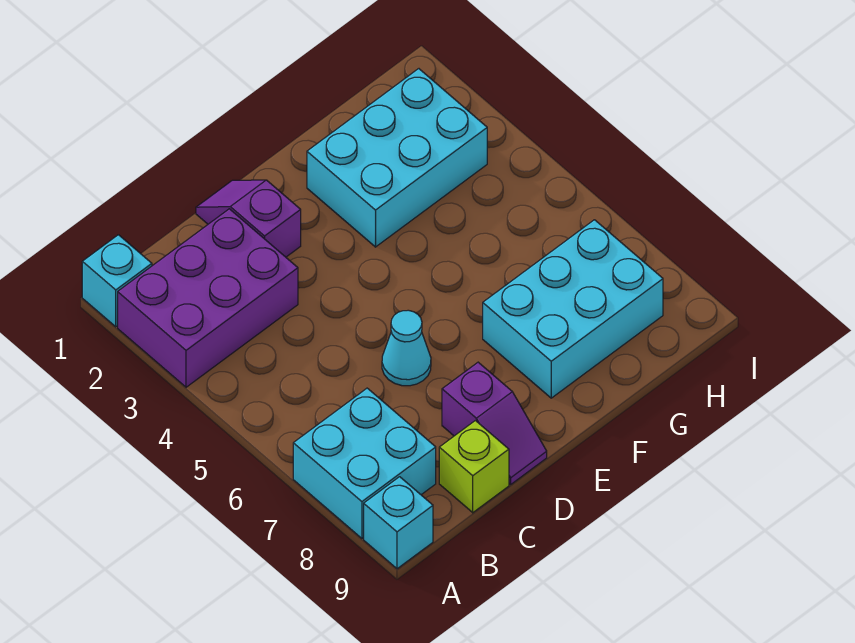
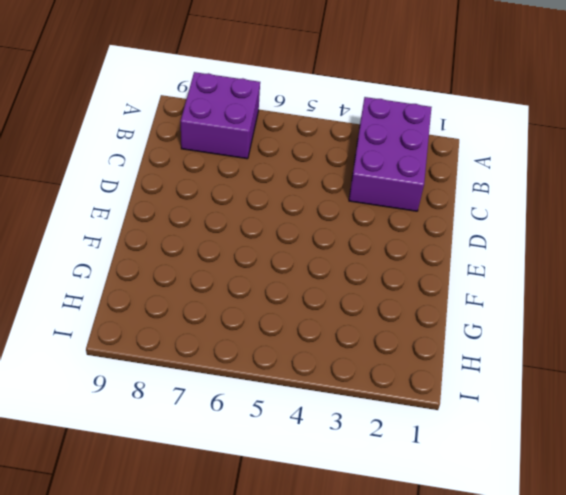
purple 2x2 brick [181,72,260,159] -> cyan 2x2 brick [293,388,436,538]
none -> cyan 1x1 brick [82,235,152,327]
none -> cyan 1x1 brick [364,477,433,569]

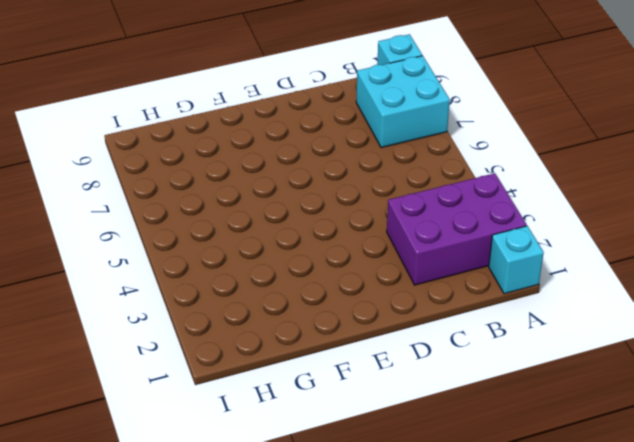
none -> lime 1x1 brick [439,421,509,513]
none -> purple 1x2 slope [196,180,301,257]

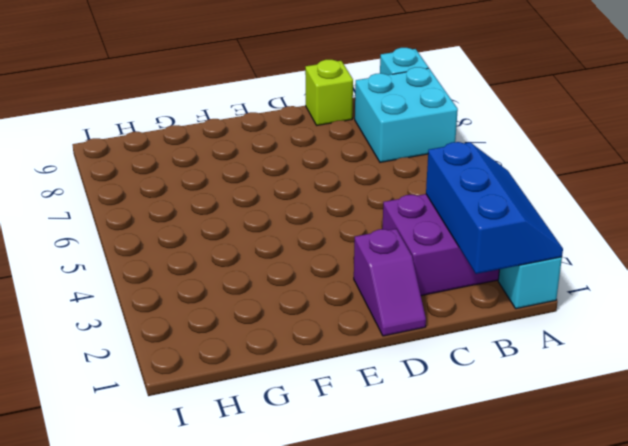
blue 2x3 slope [426,142,563,274] -> none
none -> cyan 1x1 cone [382,310,431,386]
none -> purple 1x2 slope [442,362,547,484]

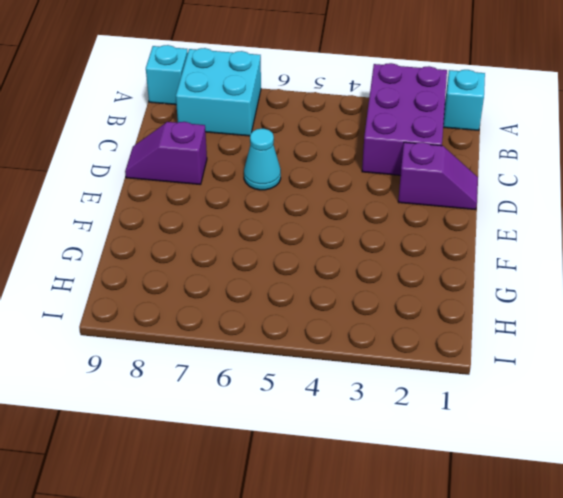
none -> lime 1x1 brick [439,421,509,513]
none -> cyan 2x3 brick [307,69,487,247]

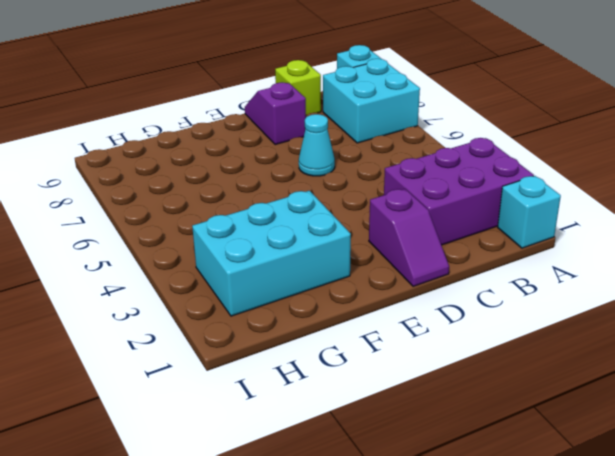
none -> cyan 2x3 brick [483,220,663,398]

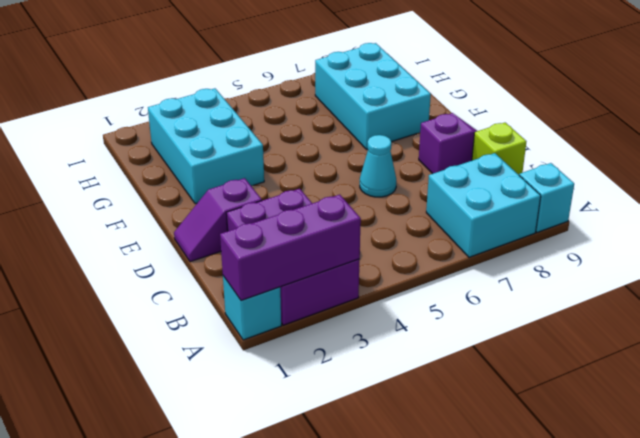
purple 1x3 brick [220,195,361,300] -> none

